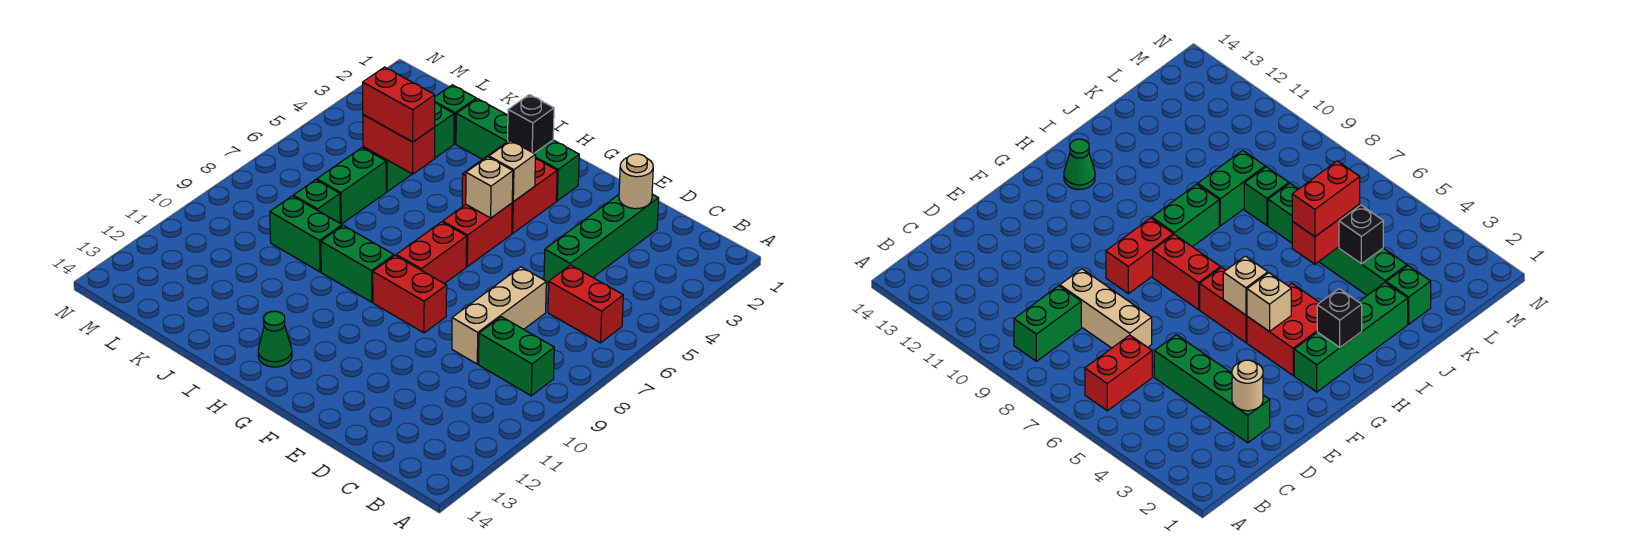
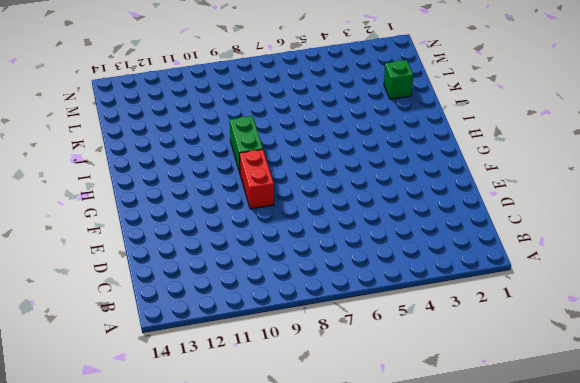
none -> red 1x2 brick [548,265,623,343]
none -> green 1x2 brick [479,317,554,396]
none -> green 1x4 brick [544,194,659,283]

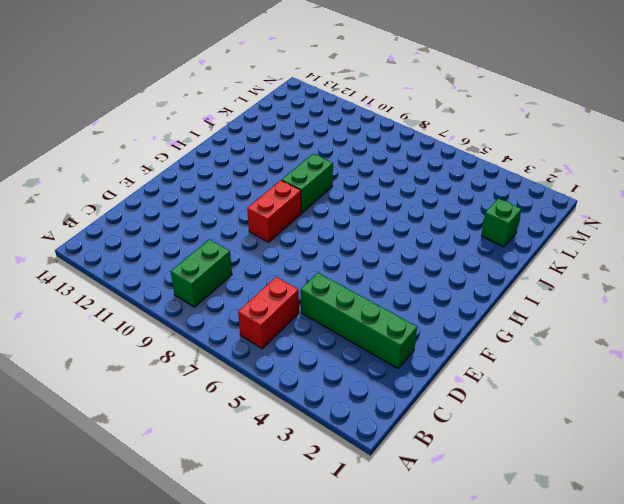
none -> tan 1x3 brick [452,267,546,364]
none -> green 1x4 brick [456,99,579,201]
none -> red 2x2 brick [462,143,557,233]

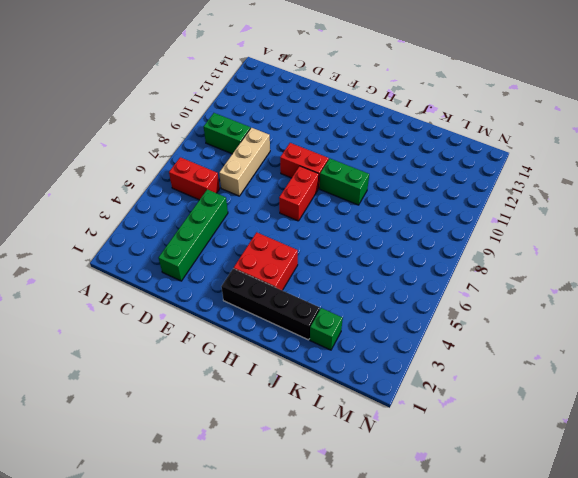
black 1x4 brick [221,268,320,340] -> green 1x4 brick [456,99,579,201]
none -> red 1x2 brick [443,203,512,267]
none -> green 1x1 cone [258,311,292,367]
none -> green 1x2 brick [270,196,342,272]

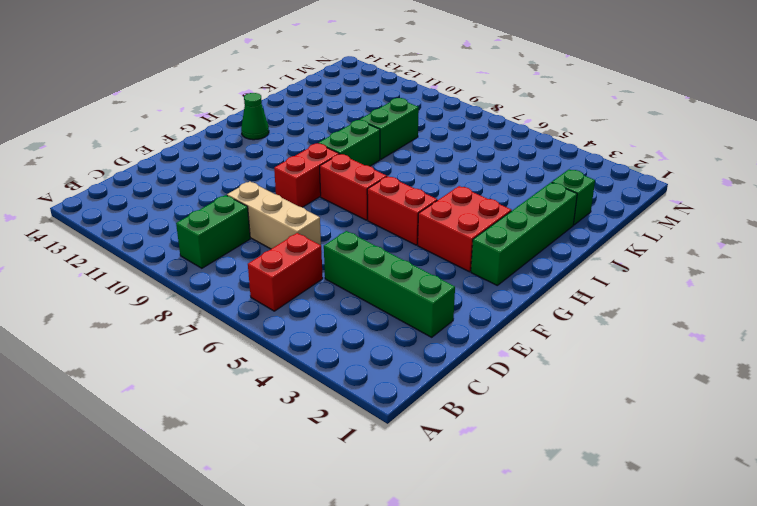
none -> green 1x3 brick [363,103,454,191]
none -> green 1x2 brick [317,148,386,224]
none -> green 1x1 brick [293,180,340,223]

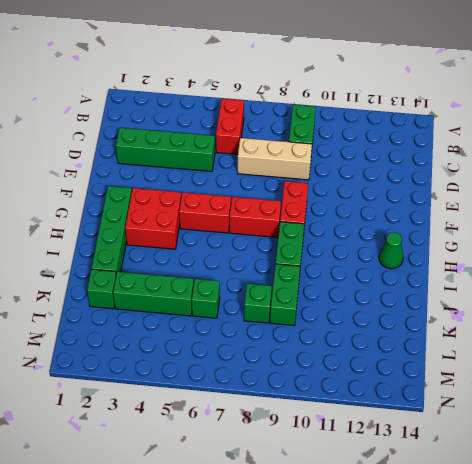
green 1x1 brick [192,279,220,318] -> green 1x2 brick [317,148,386,224]
none -> tan 1x1 round brick [619,154,653,209]
none -> tan 1x1 brick [489,141,536,202]
none -> tan 1x1 brick [466,157,513,218]

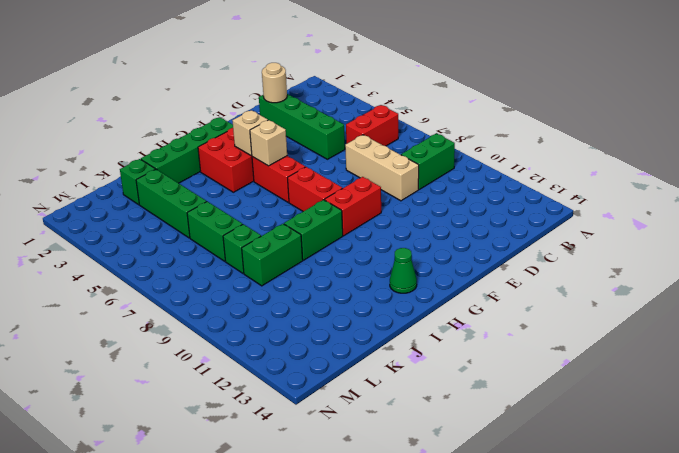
none -> black 1x1 brick [508,95,554,153]
none -> red 1x2 brick [363,115,435,174]
none -> black 1x1 brick [1339,205,1383,264]

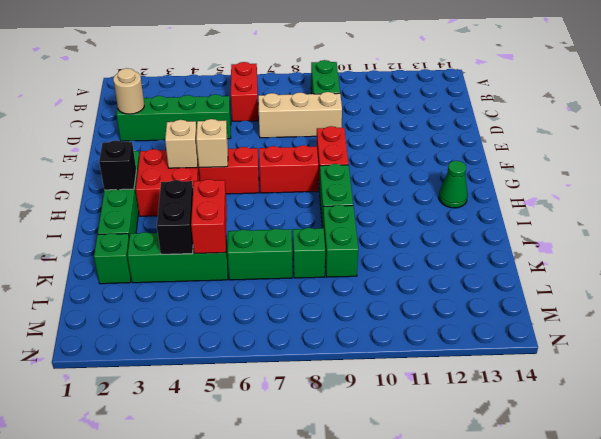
black 1x2 brick [157,180,193,254] -> black 1x1 brick [1339,205,1383,264]
none -> red 1x2 brick [363,67,435,142]

